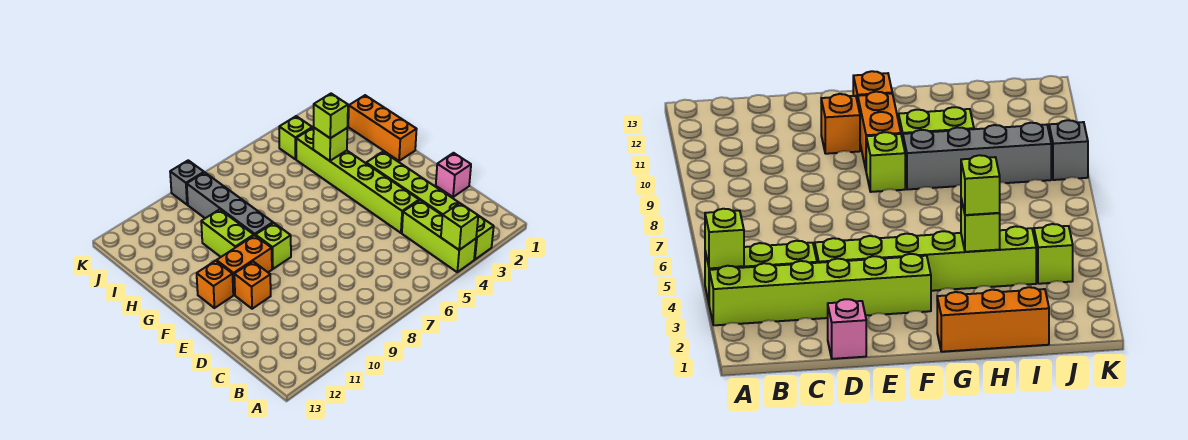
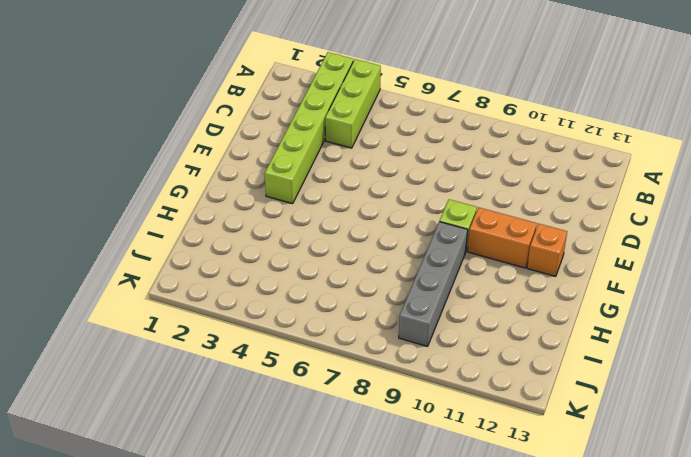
none -> pink 1x1 brick [436,153,471,197]
none -> lime 1x6 brick [296,128,419,233]
none -> orange 1x1 brick [234,262,271,309]

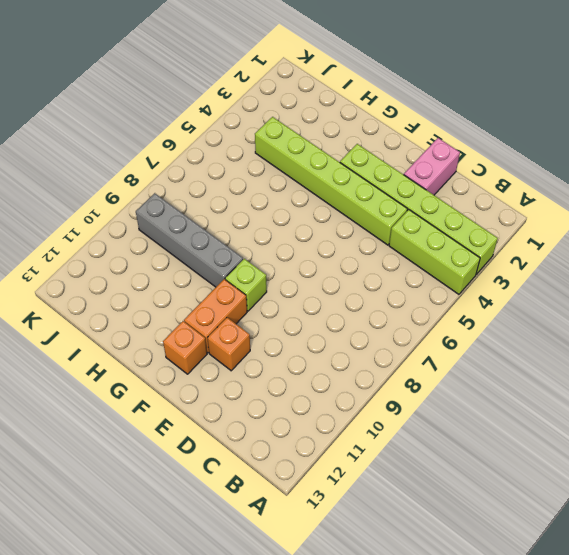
pink 1x2 brick [404,138,460,195] -> pink 1x1 brick [436,153,471,197]
none -> orange 1x3 brick [348,95,417,161]
none -> lime 1x2 brick [201,209,254,257]
none -> lime 1x1 brick [279,116,312,159]

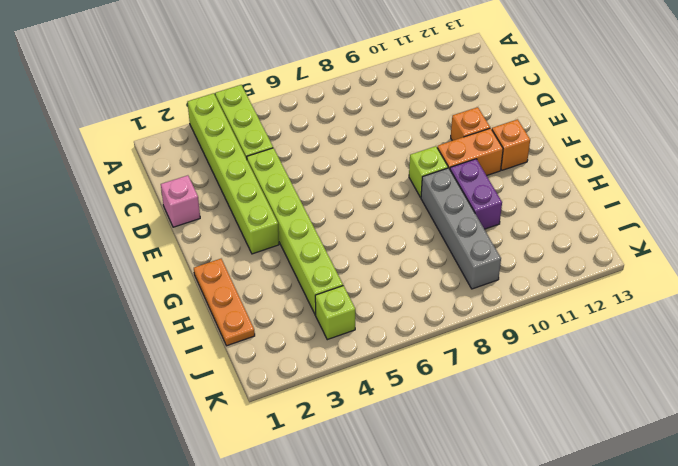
orange 1x3 plate [194,259,255,346] -> orange 1x3 brick [348,95,417,161]
purple 1x2 brick [450,159,502,229] -> lime 1x2 brick [201,209,254,257]
none -> grey 1x1 brick [170,160,204,205]
none -> lime 1x1 brick [441,203,478,250]
none -> lime 1x1 brick [313,128,347,161]

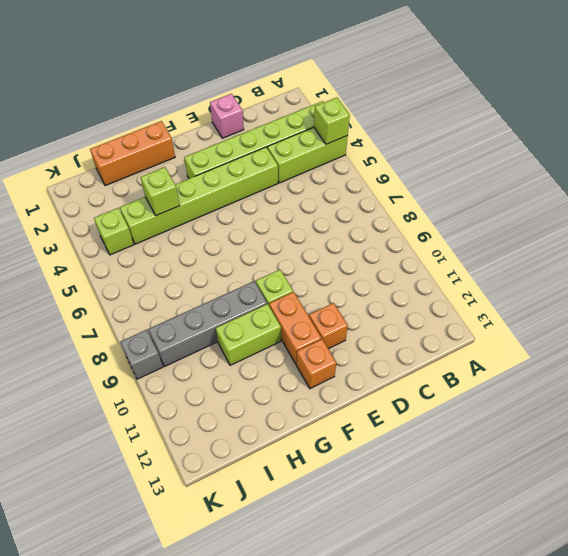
none -> lime 1x1 brick [314,94,348,138]

